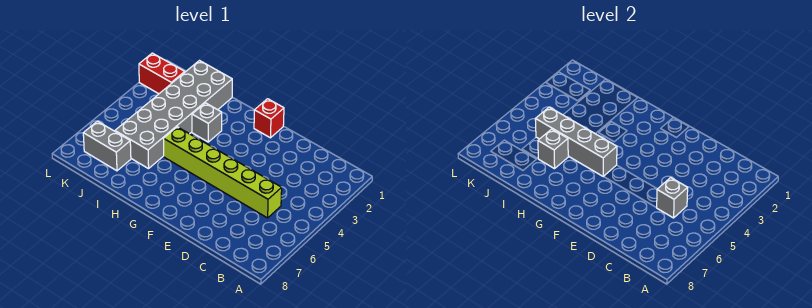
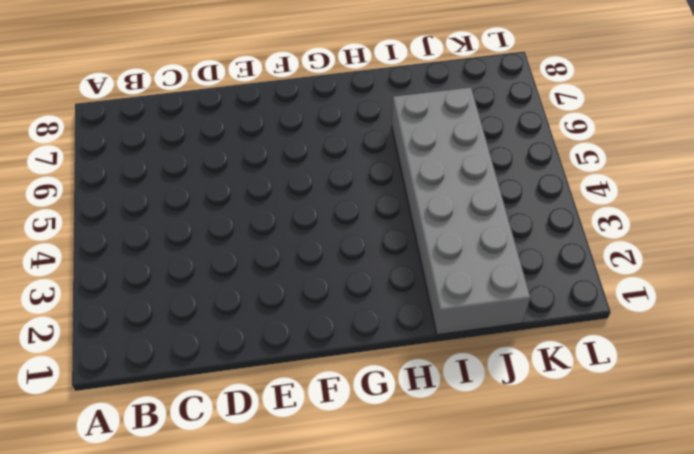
none -> lime 1x6 brick [163,127,282,218]
none -> red 1x1 brick [254,99,284,138]

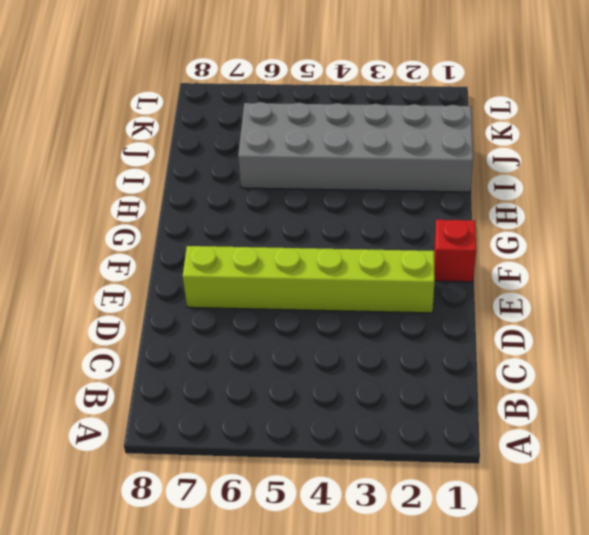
lime 1x6 brick [183,246,435,313] -> lime 1x6 brick turned to [163,127,282,218]
none -> grey 1x1 brick [192,103,222,142]
none -> grey 1x2 brick [83,121,131,171]

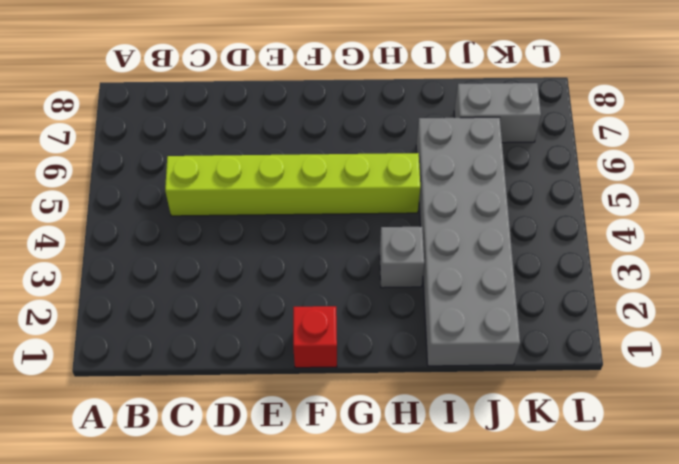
none -> red 1x2 brick [139,53,185,94]
none -> grey 1x1 brick [657,178,688,218]

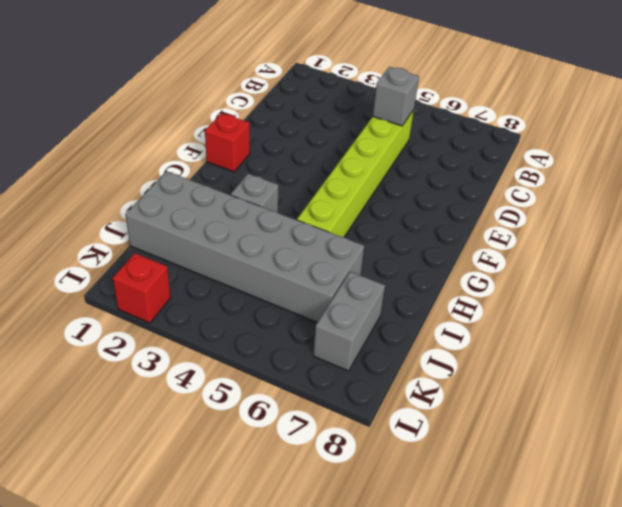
red 1x1 brick [113,253,171,323] -> red 1x2 brick [139,53,185,94]
none -> grey 1x4 brick [535,107,617,176]
none -> grey 1x1 brick [538,129,568,169]

